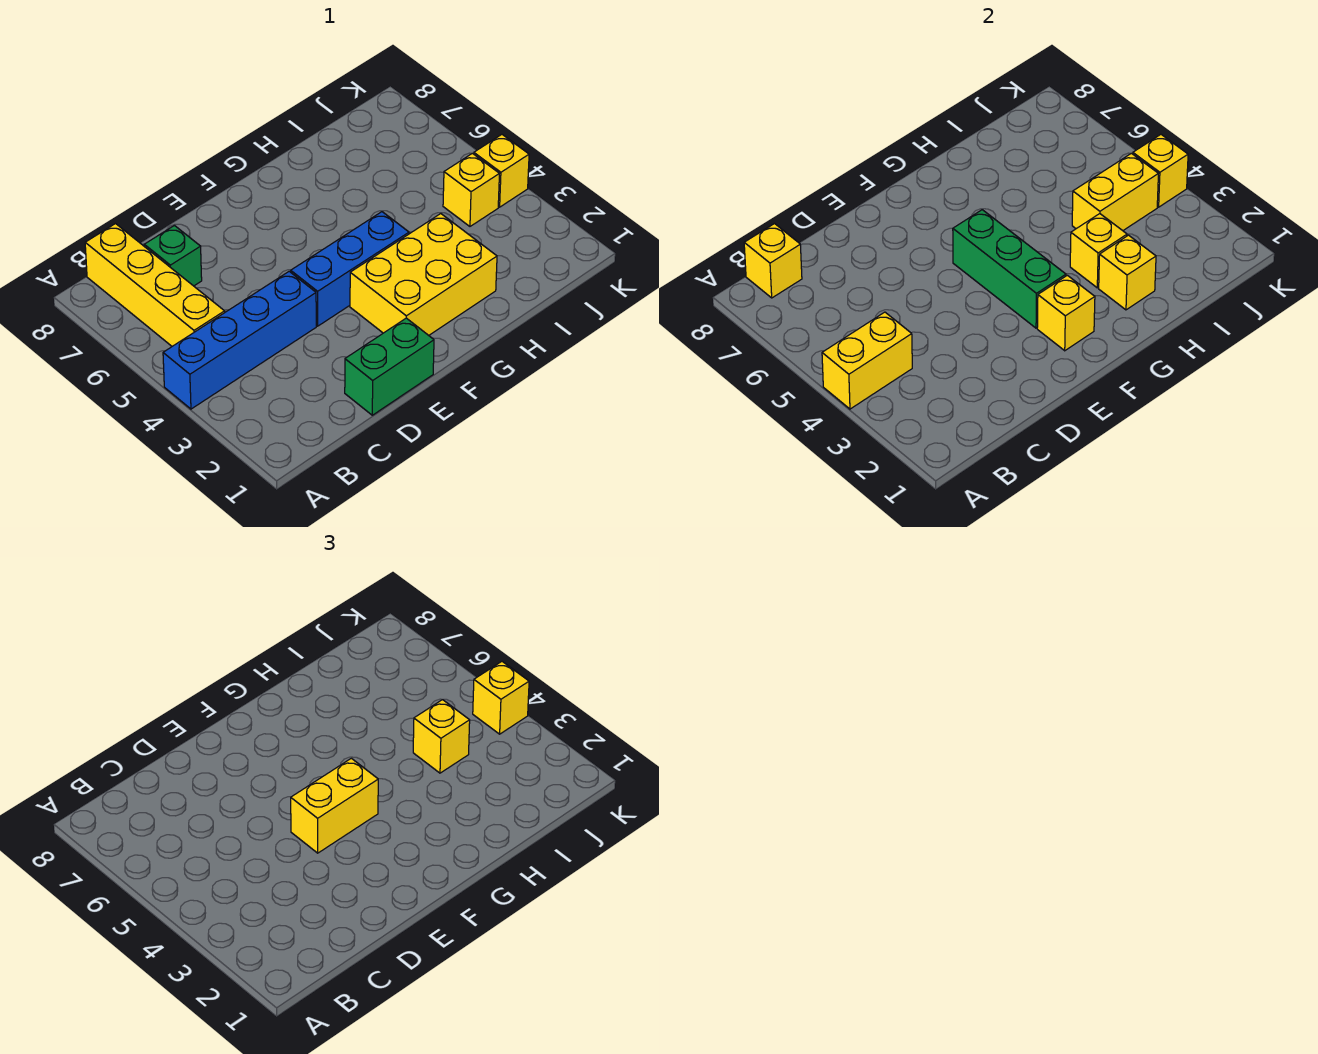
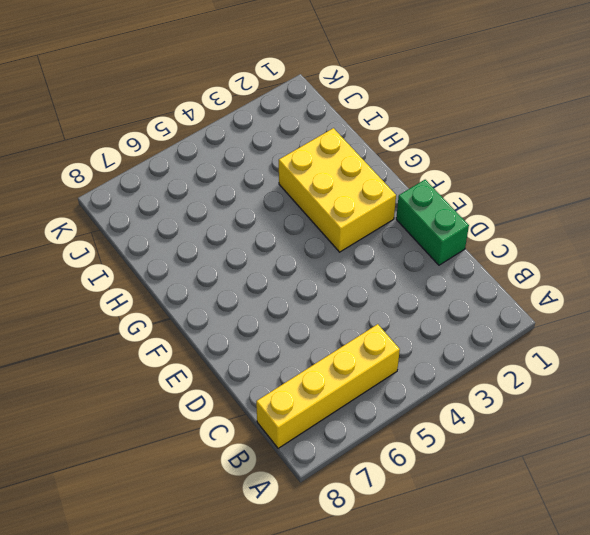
none -> blue 1x4 brick [163,271,316,409]
none -> green 1x1 brick [144,226,202,286]
none -> blue 1x3 brick [291,212,409,326]

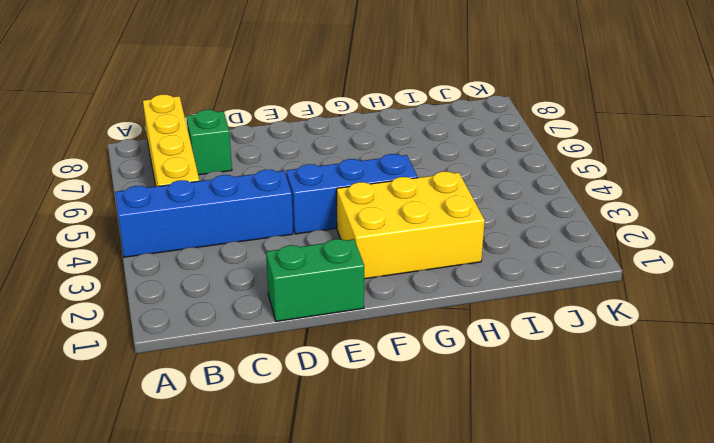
none -> yellow 1x1 brick [443,153,499,226]
none -> yellow 1x1 brick [474,135,529,207]
none -> yellow 1x2 brick [822,312,912,409]

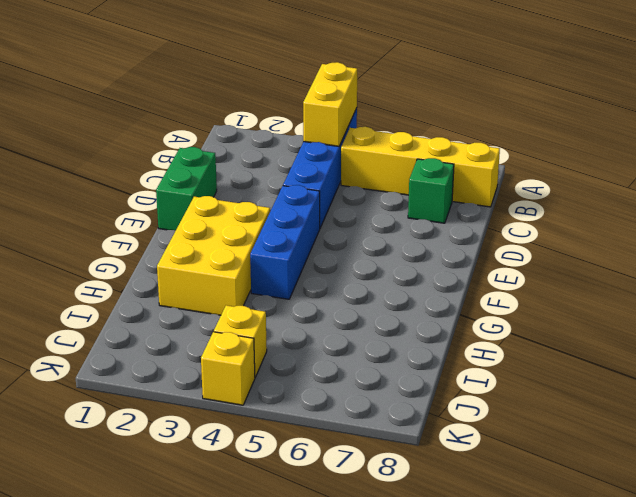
none -> yellow 1x1 brick [744,224,802,298]
none -> yellow 1x1 brick [1037,275,1095,351]
none -> green 1x3 brick [953,210,1066,328]

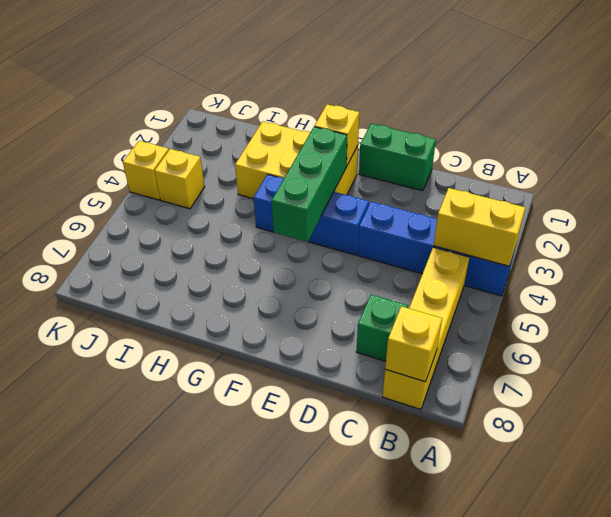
none -> yellow 1x1 brick [1099,235,1156,310]
none -> yellow 1x1 brick [1070,214,1127,288]
none -> yellow 1x2 brick [1072,153,1158,231]

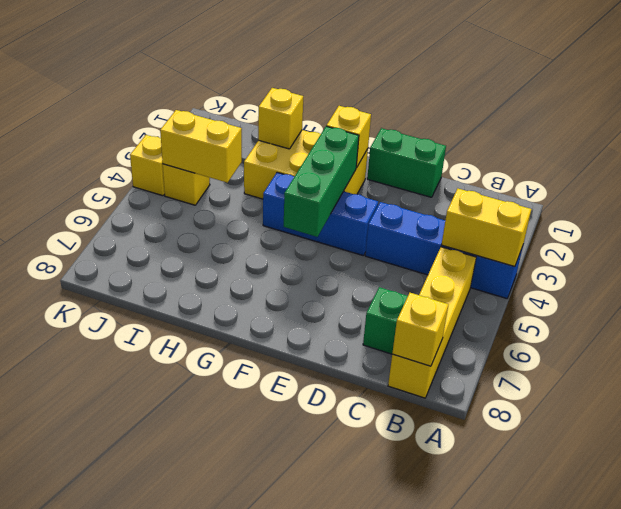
none -> yellow 1x1 brick [1070,214,1127,288]
none -> yellow 1x1 brick [1133,135,1188,207]
none -> yellow 1x2 brick [291,758,378,853]

